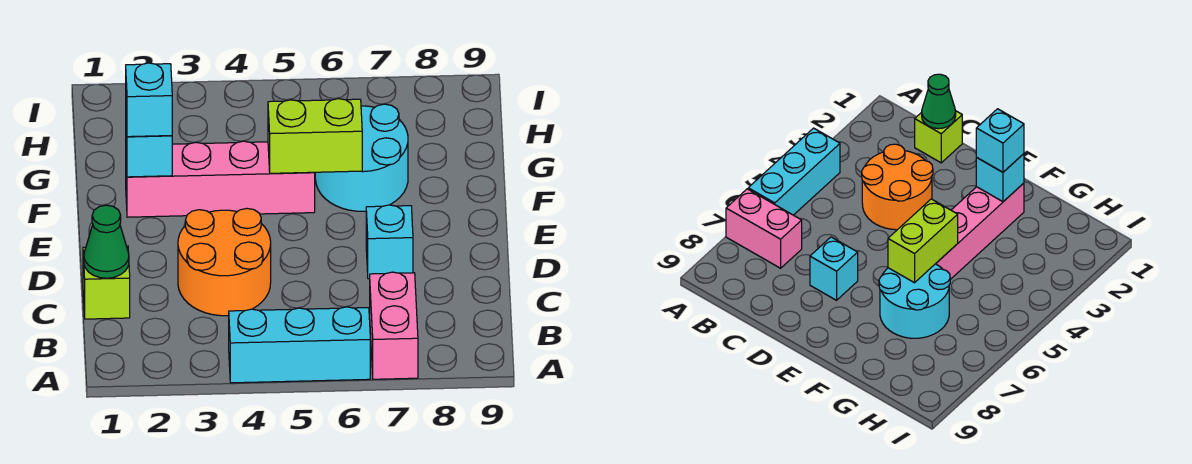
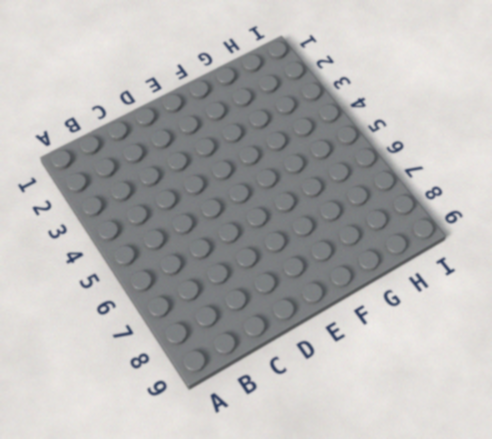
none -> cyan 1x3 brick [229,307,370,383]
none -> pink 1x2 brick [370,272,418,379]

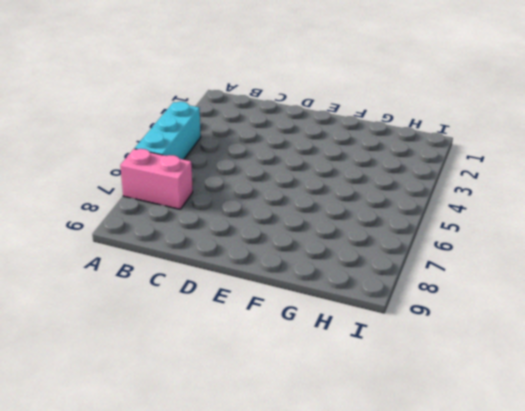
none -> lime 1x1 brick [83,246,130,319]
none -> orange 2x2 round brick [178,208,271,316]

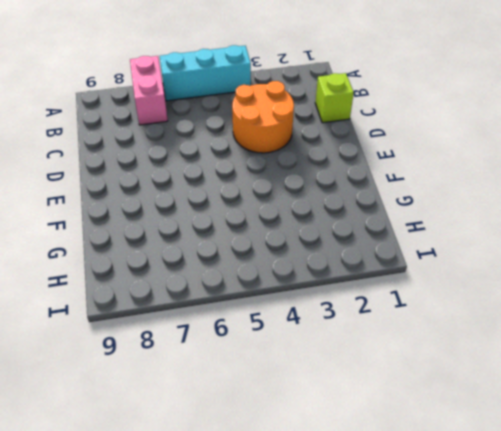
none -> cyan 1x1 brick [366,205,413,279]
none -> pink 1x4 brick [126,141,315,217]

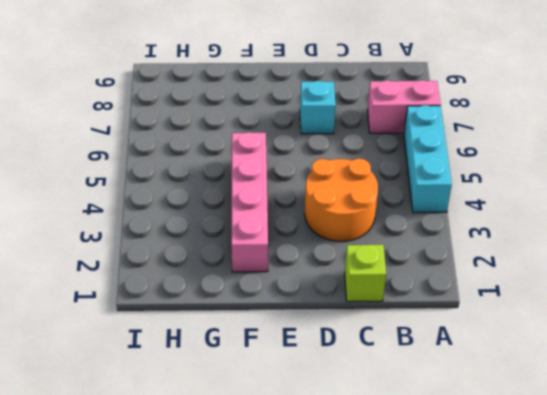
none -> cyan 2x2 round brick [315,104,408,211]
none -> green 1x1 cone [84,205,129,278]

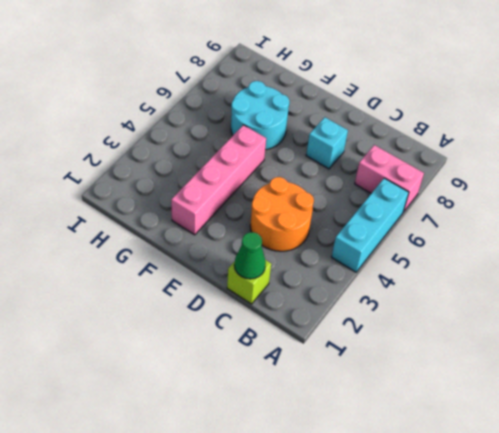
none -> cyan 1x1 brick [126,124,172,177]
none -> lime 1x2 brick [268,99,362,173]

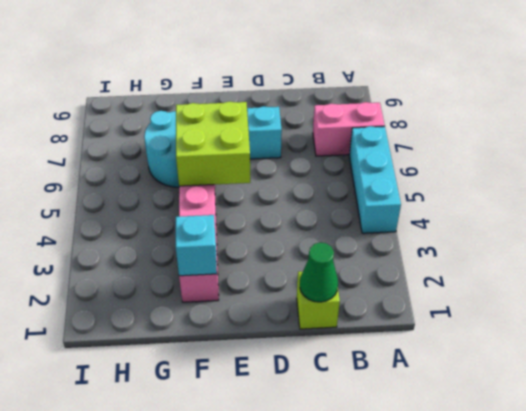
lime 2x2 brick [176,102,250,186] -> lime 1x2 brick [268,99,362,173]
none -> orange 2x2 round brick [178,208,271,316]
none -> cyan 1x1 brick [126,63,172,137]

